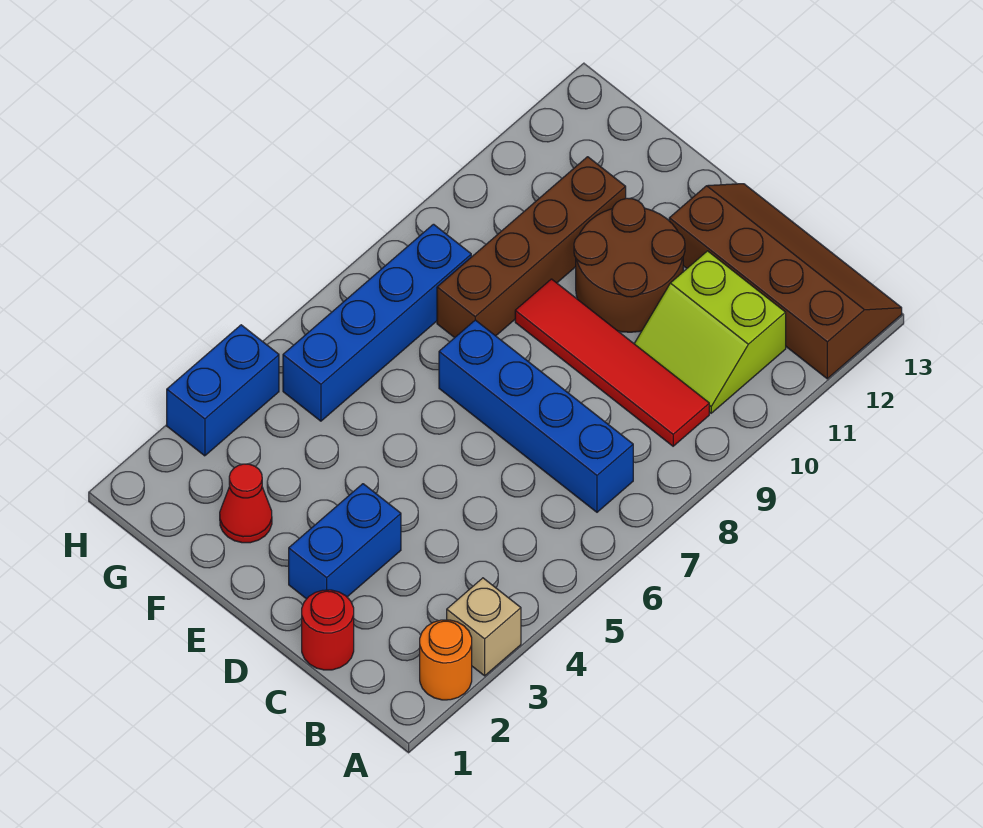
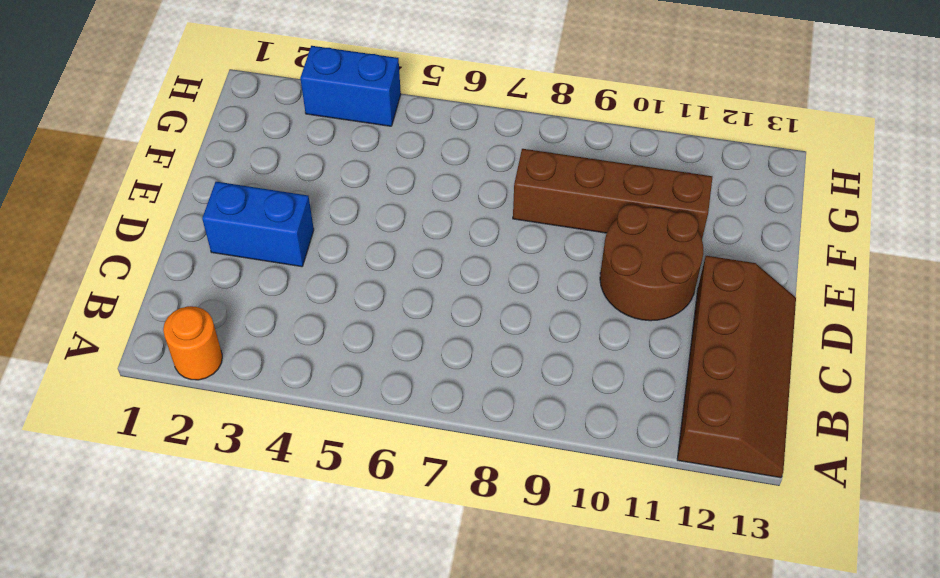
none -> tan 1x1 brick [447,578,521,676]
none -> blue 1x4 brick [439,320,633,512]
none -> red 1x4 tile [515,279,709,446]

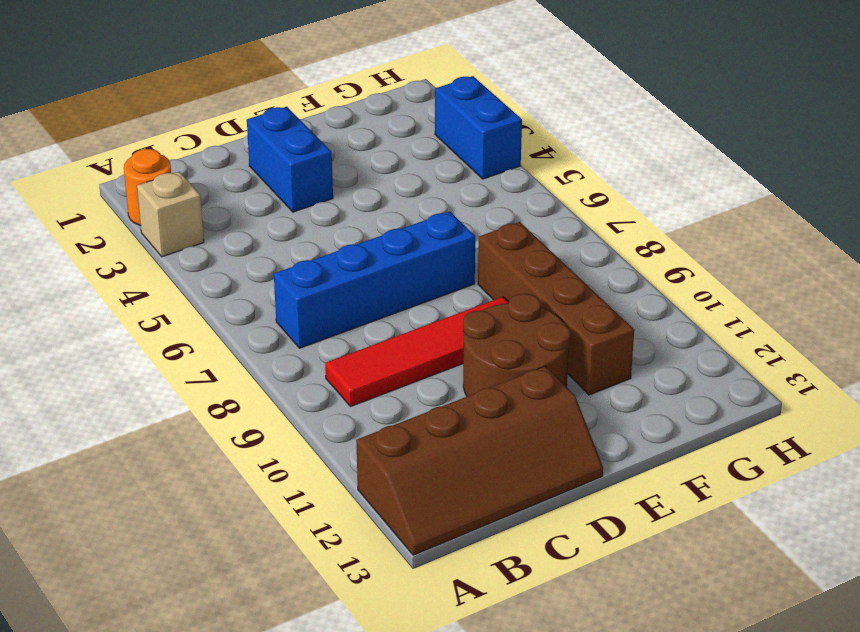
none -> lime 2x2 slope [634,251,786,413]
none -> red 1x1 round brick [302,590,354,670]
none -> red 1x1 cone [220,464,272,543]

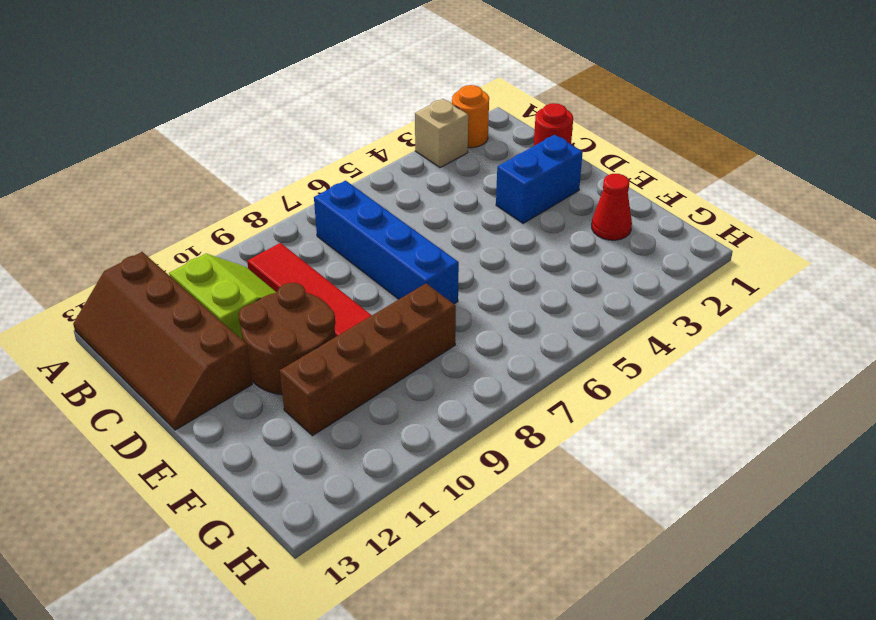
none -> blue 1x4 brick [283,224,471,421]
none -> blue 1x2 brick [167,325,279,456]

